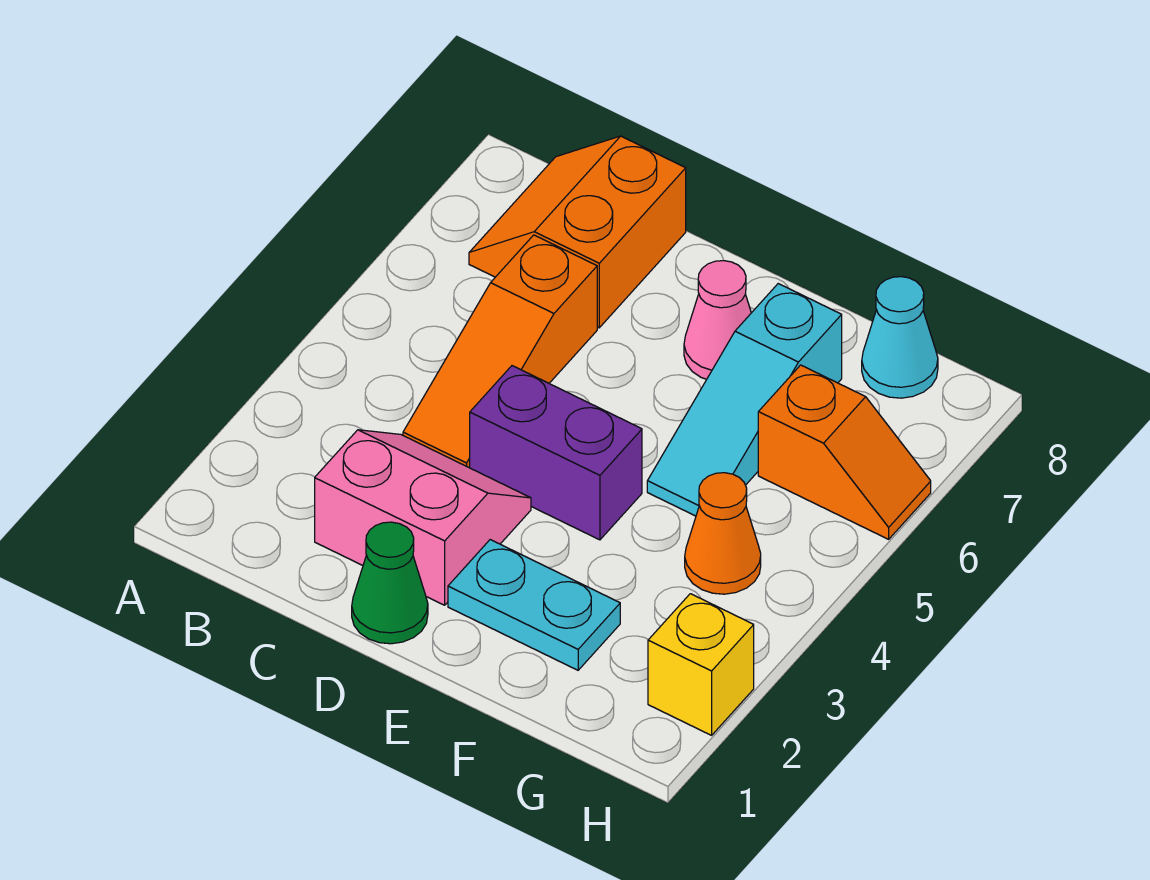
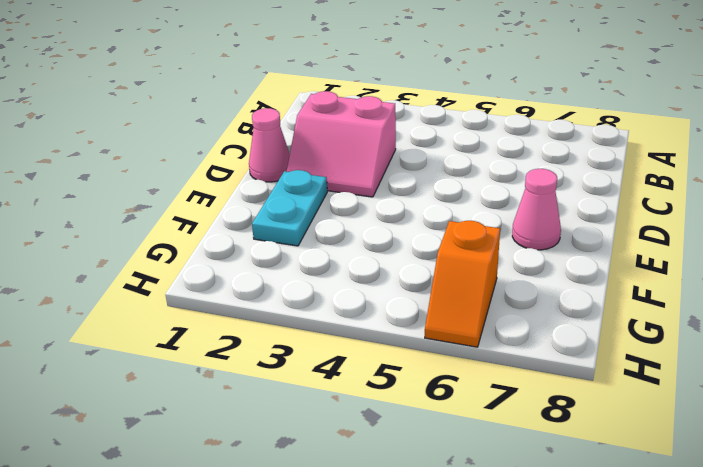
pink 2x2 slope [287,91,396,197] -> pink 2x2 slope turned to [315,430,531,605]
pink 1x1 cone [249,108,290,182] -> green 1x1 cone [352,522,428,644]
none -> orange 2x2 slope [469,136,686,328]
none -> orange 1x3 slope [403,235,597,468]
none -> purple 1x2 brick [470,366,642,540]

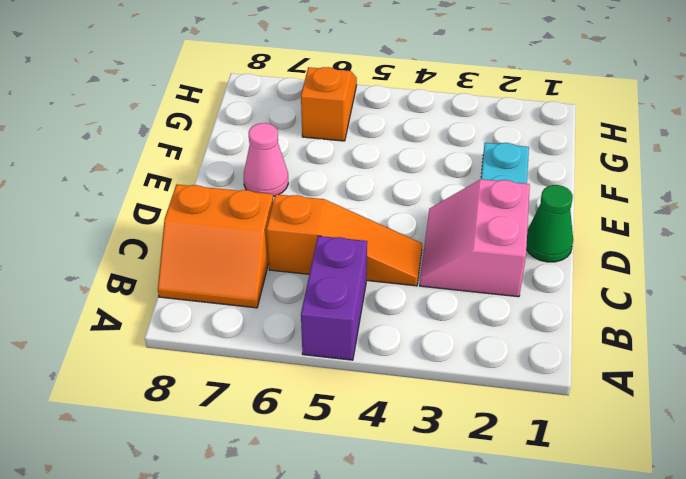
purple 1x2 brick [301,236,367,360] -> purple 1x2 brick moved to [470,366,642,540]
none -> cyan 1x3 slope [647,284,842,516]
none -> orange 1x1 cone [685,473,761,594]
none -> cyan 1x1 cone [862,277,938,398]

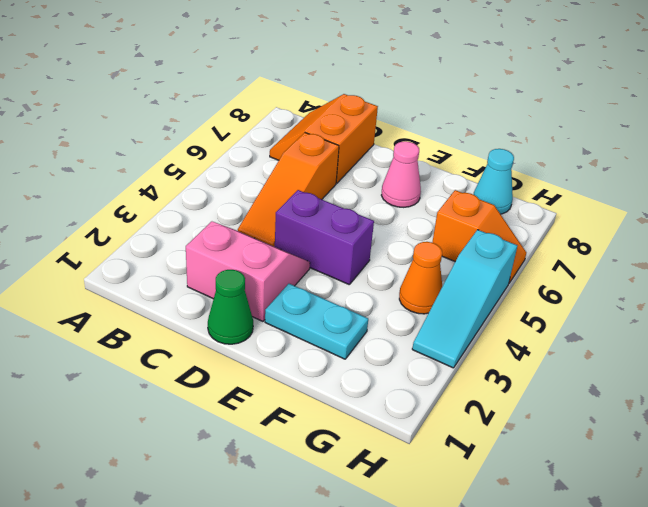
cyan 1x3 slope [412,230,517,368] -> cyan 1x3 slope moved to [647,284,842,516]
none -> yellow 1x1 brick [648,594,754,735]

